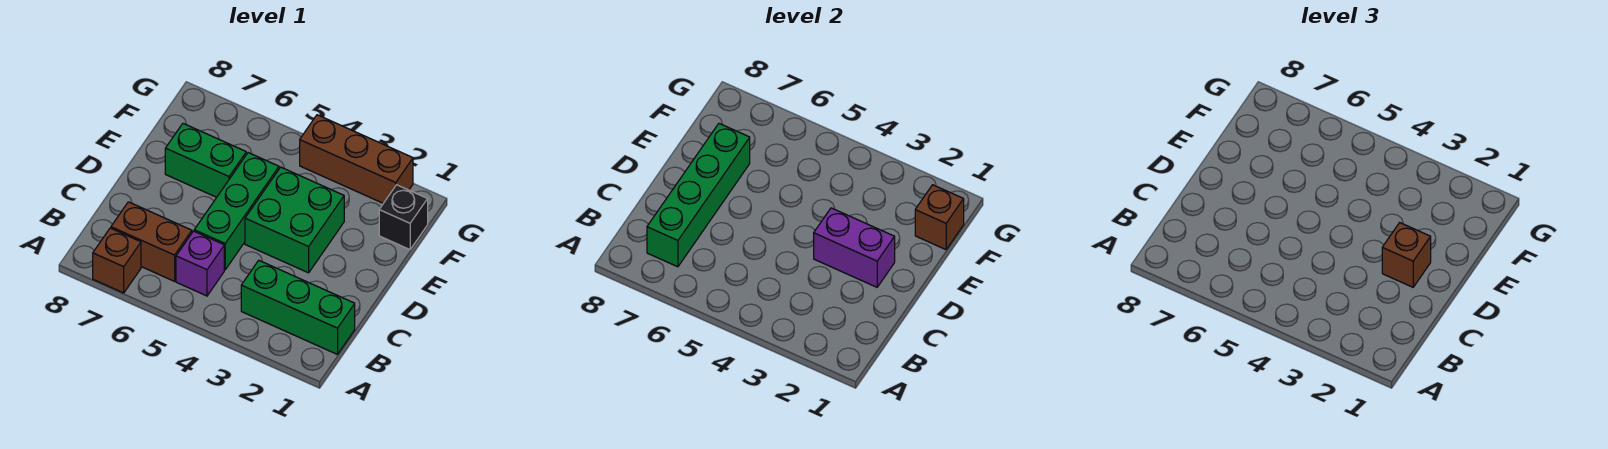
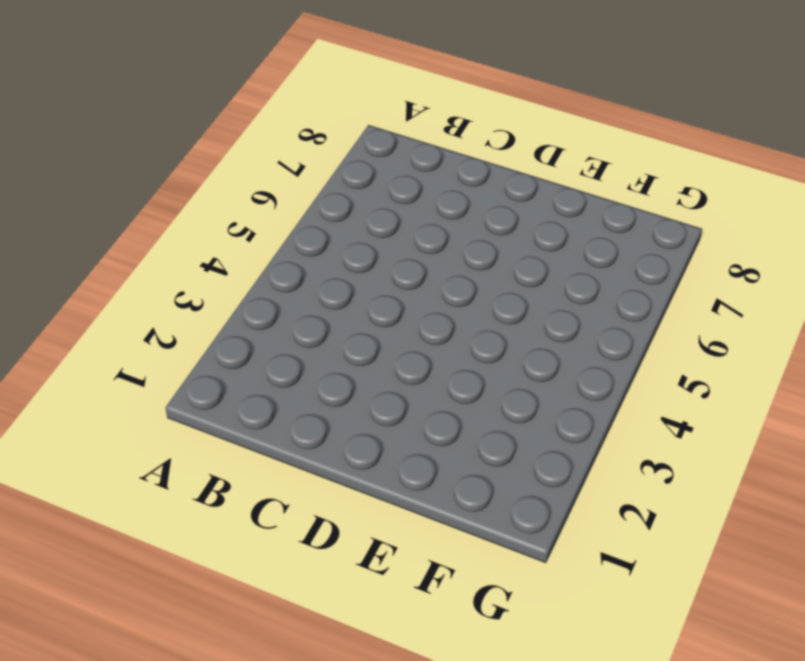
none -> brown 1x1 brick [93,228,141,293]
none -> green 1x3 brick [241,260,355,354]
none -> purple 1x1 brick [176,231,224,296]

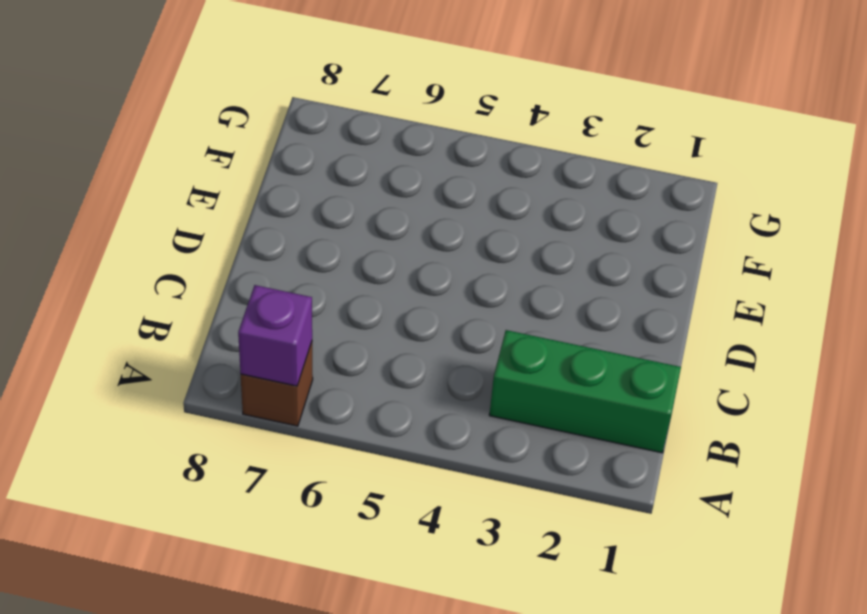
purple 1x1 brick [238,285,312,386] -> purple 1x1 brick moved to [176,231,224,296]
none -> brown 1x2 brick [111,202,192,281]
none -> green 1x3 brick [194,153,279,270]
none -> green 2x2 brick [245,167,344,273]

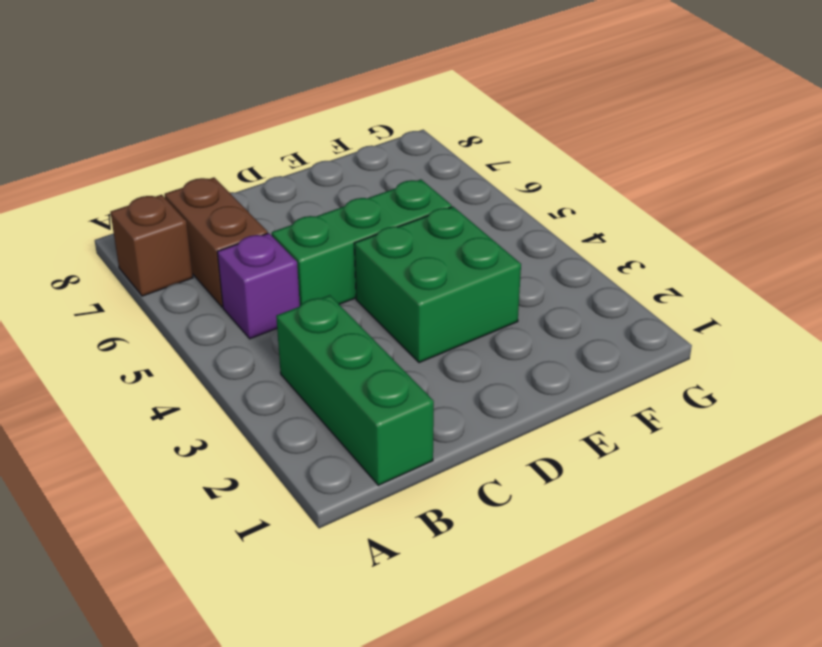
none -> green 1x2 brick [165,124,246,197]
none -> black 1x1 brick [379,185,428,250]
none -> brown 1x3 brick [300,115,413,203]

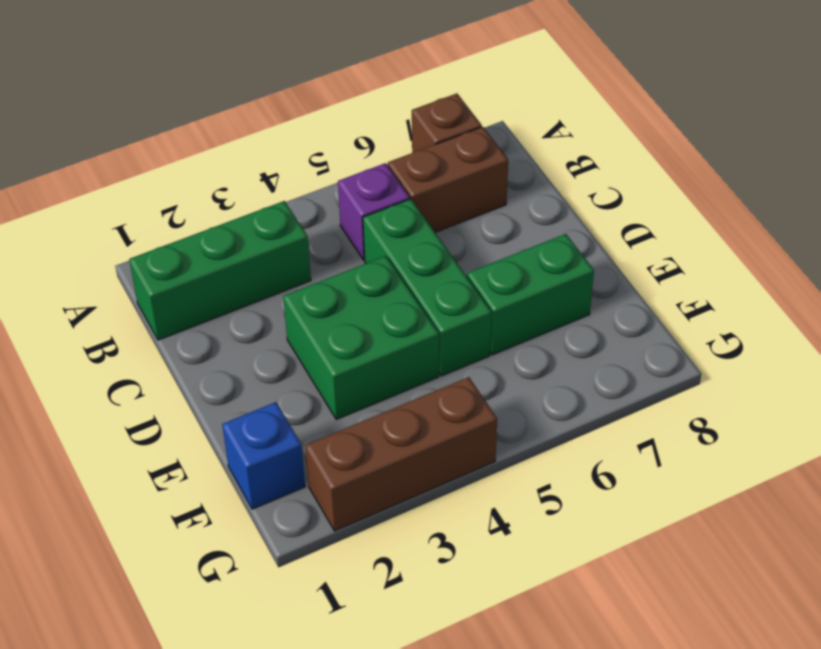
blue 1x1 brick [222,402,305,509] -> black 1x1 brick [379,185,428,250]
none -> green 1x4 brick [647,124,750,267]
none -> purple 1x2 brick [814,208,895,287]
none -> brown 1x1 brick [915,185,964,250]

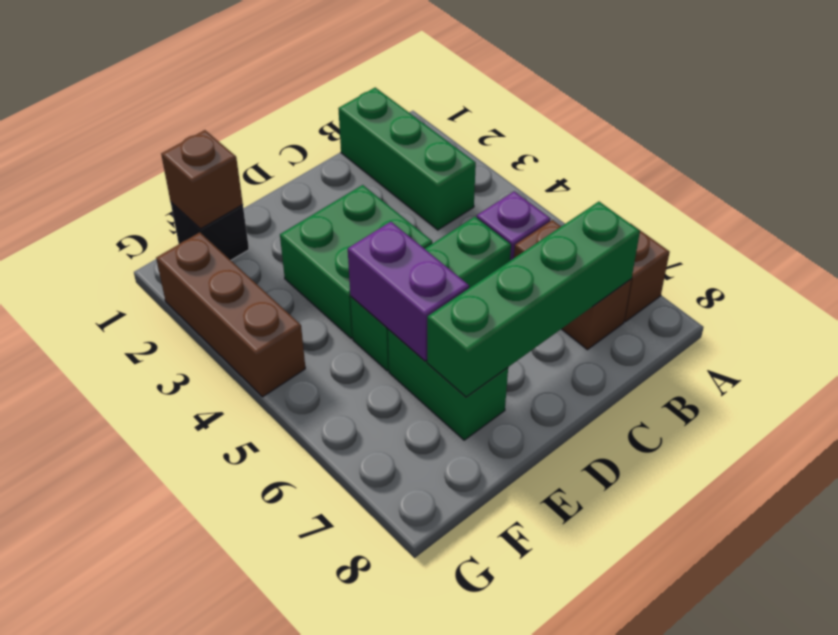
purple 1x2 brick [348,222,469,361] -> purple 1x2 brick moved to [814,208,895,287]
none -> brown 1x1 brick [1382,223,1431,287]

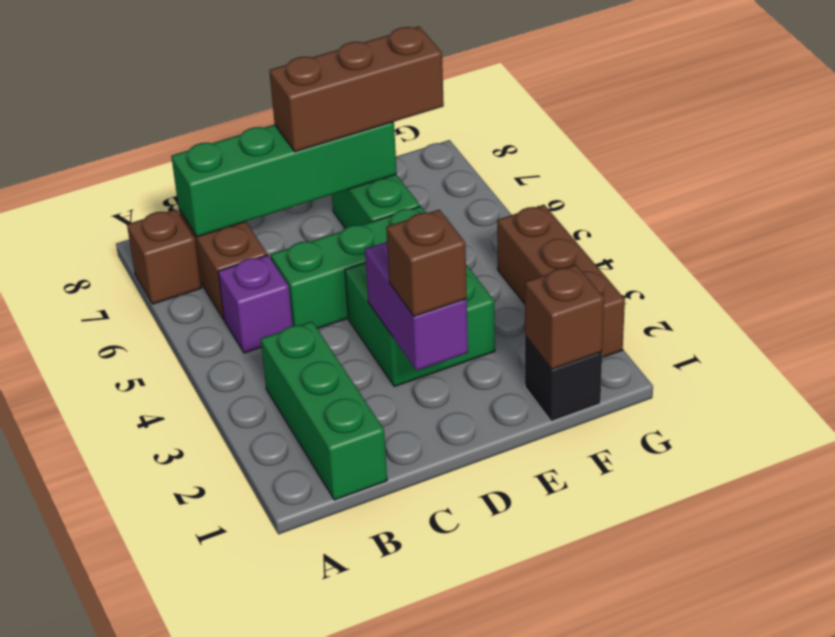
brown 1x3 brick [269,26,444,152] -> none

